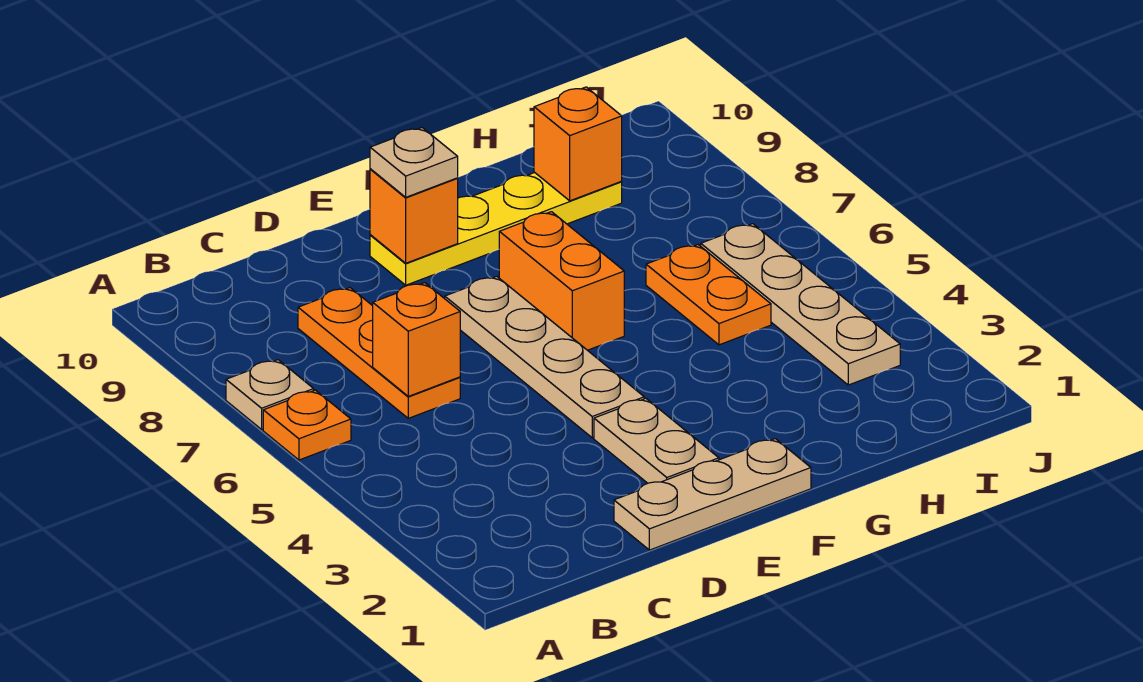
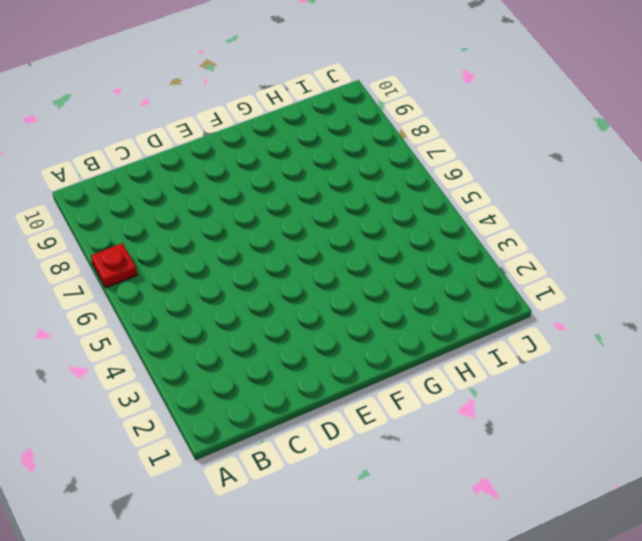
red 1x1 plate [91,243,137,288] -> tan 1x1 plate [226,360,314,429]
none -> orange 1x1 plate [263,390,351,460]
none -> orange 1x3 plate [298,288,460,418]
none -> tan 1x3 plate [614,439,811,550]

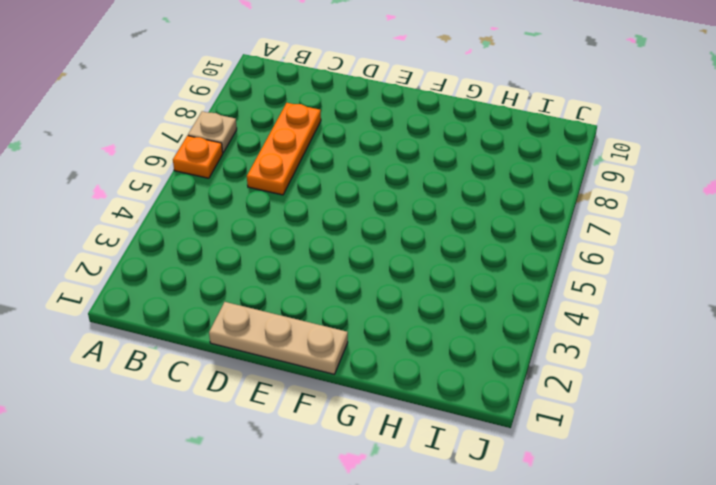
none -> tan 1x2 plate [594,398,719,483]
none -> tan 1x4 plate [445,276,644,438]
none -> yellow 1x4 plate [370,173,622,285]

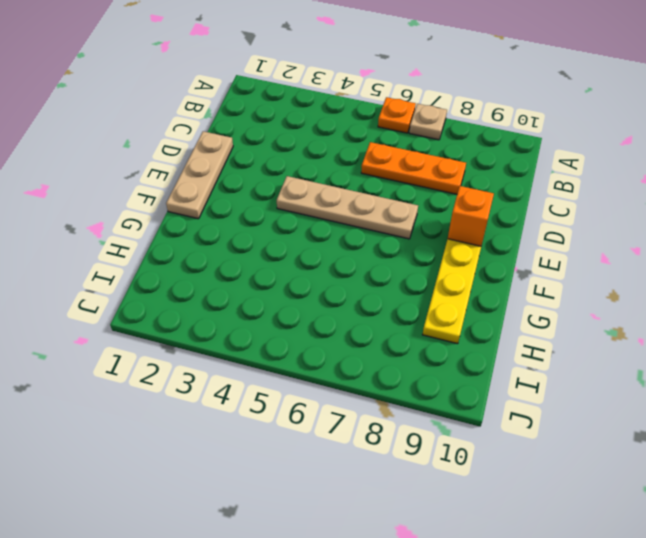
none -> tan 1x2 plate [594,398,719,483]
none -> orange 1x2 brick [499,212,624,350]
none -> orange 1x2 plate [646,245,771,345]

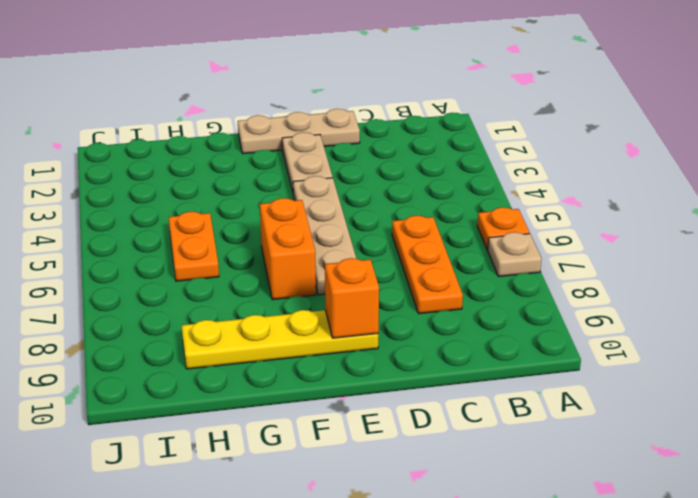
none -> tan 1x4 plate [701,224,900,385]
none -> orange 1x1 brick [373,283,460,396]
none -> orange 1x1 brick [534,87,622,201]

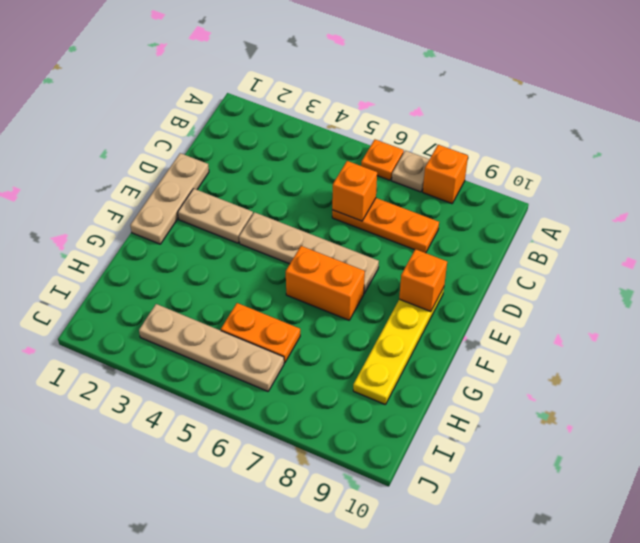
orange 1x1 brick [423,145,468,204] -> orange 1x1 brick moved to [534,87,622,201]
none -> tan 1x1 plate [370,128,458,197]

